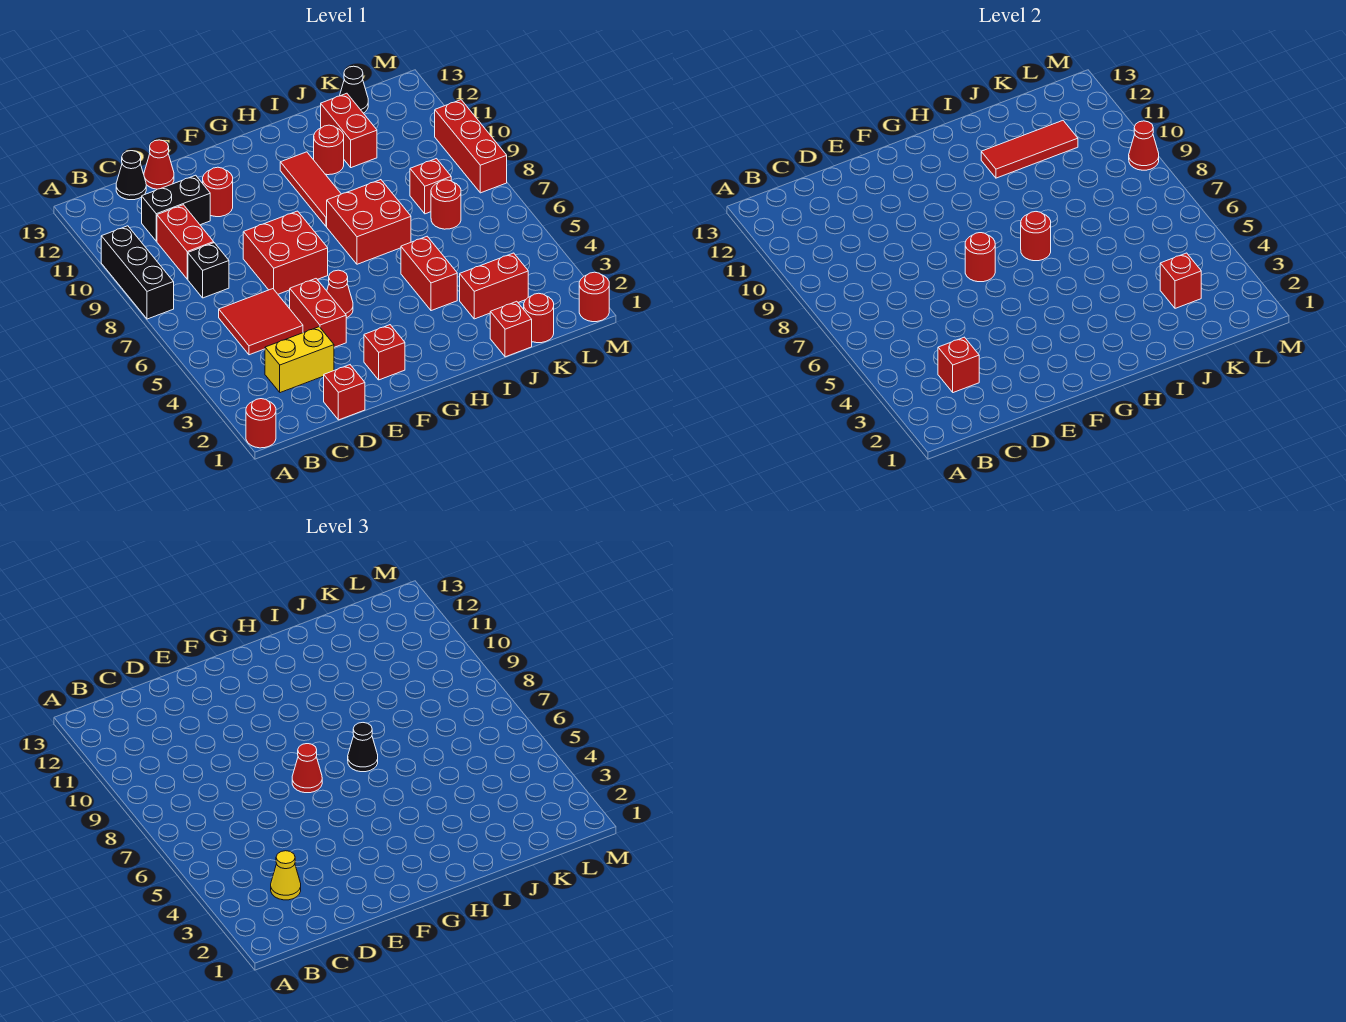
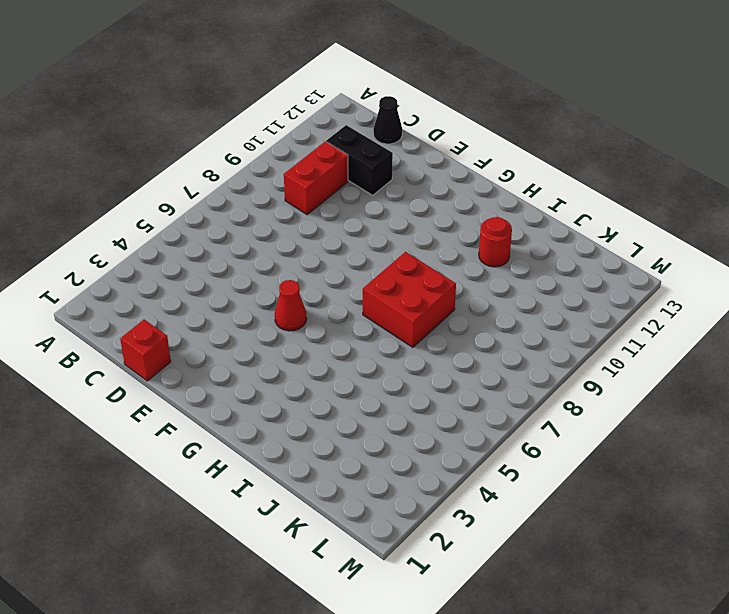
none -> red 1x1 round brick [246,399,276,448]
none -> black 1x3 brick [101,226,174,319]
none -> yellow 1x2 brick [265,327,334,393]
none -> red 2x2 tile [219,289,303,355]

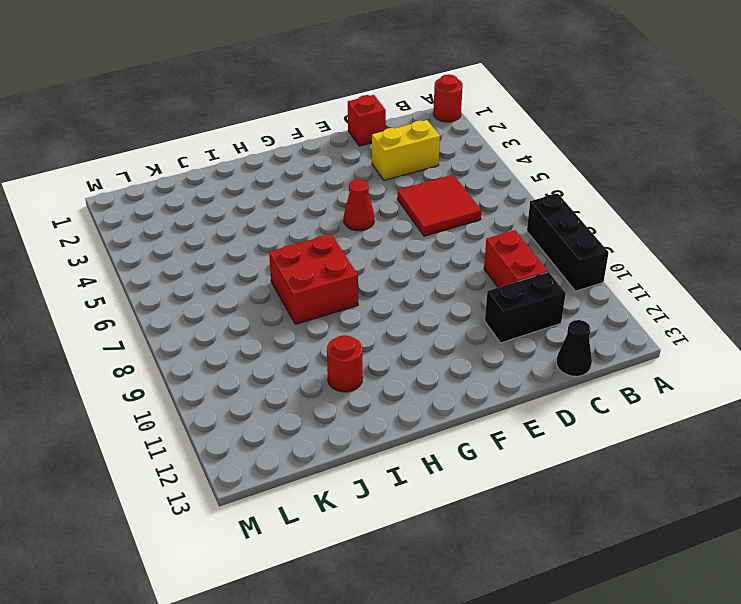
none -> black 1x1 brick [188,243,229,298]
none -> red 1x1 cone [144,140,174,189]
none -> red 1x2 brick [290,279,346,347]
none -> red 2x2 brick [243,211,328,294]

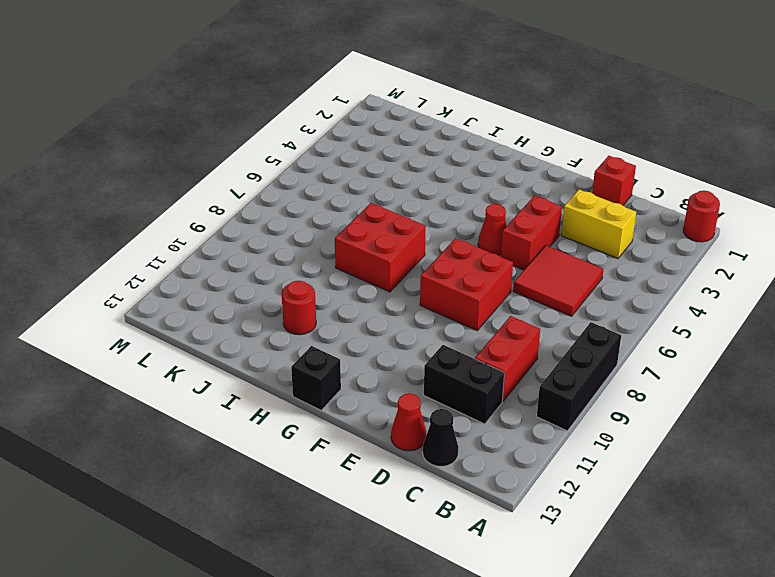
black 1x1 brick [291,346,341,410] -> black 1x1 brick moved to [188,243,229,298]
none -> red 1x1 round brick [203,167,233,217]
none -> red 1x1 brick [364,325,405,380]
none -> red 1x3 tile [280,152,341,227]
none -> red 1x2 brick [401,236,457,311]

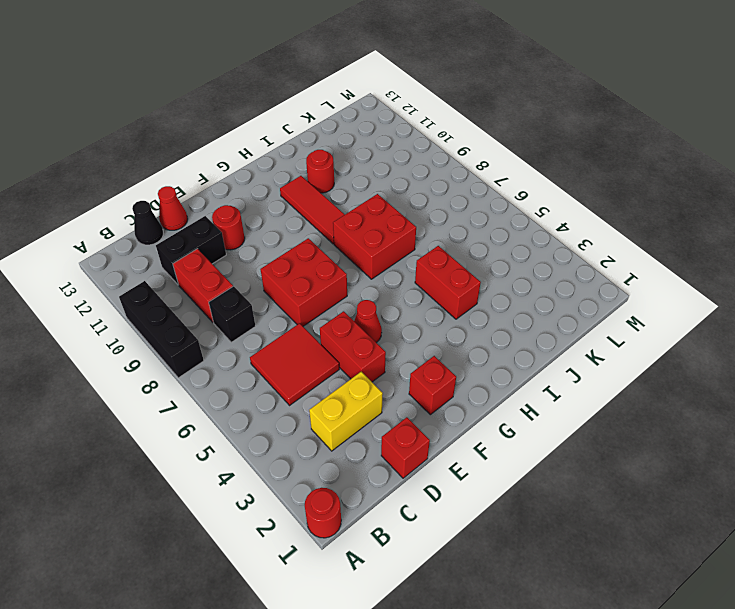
none -> red 1x1 brick [490,301,532,357]
none -> red 1x2 brick [460,253,528,319]
none -> red 1x2 brick [321,93,377,168]
none -> red 1x1 round brick [524,293,554,343]

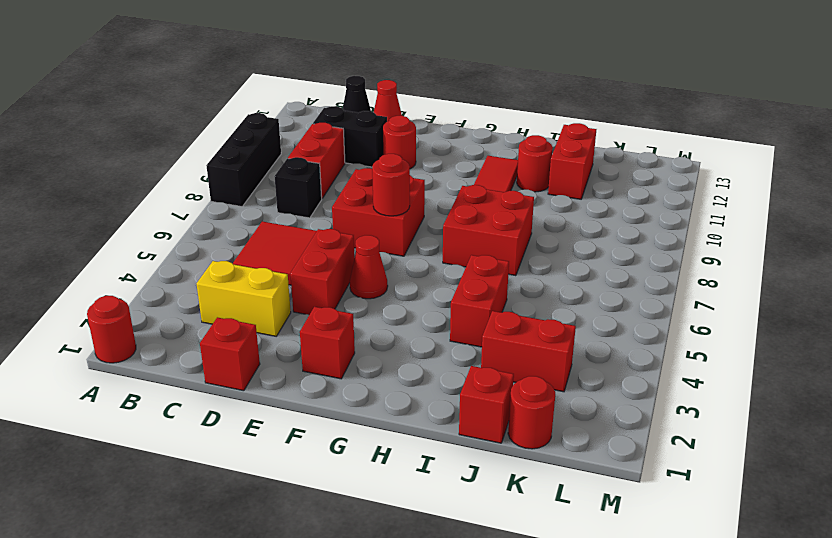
none -> red 1x1 round brick [431,180,461,229]
none -> red 1x1 brick [410,159,451,214]
none -> black 1x1 cone [340,66,368,113]
none -> red 1x1 round brick [579,272,609,322]

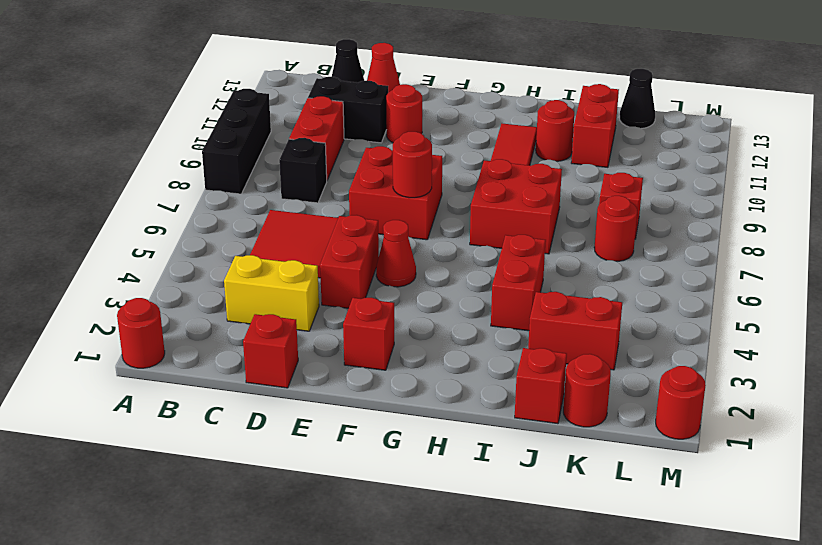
none -> red 1x3 brick [435,100,507,193]
none -> red 1x1 brick [938,337,979,393]
none -> red 1x1 round brick [1021,212,1051,261]
none -> red 1x3 tile [981,121,1078,178]

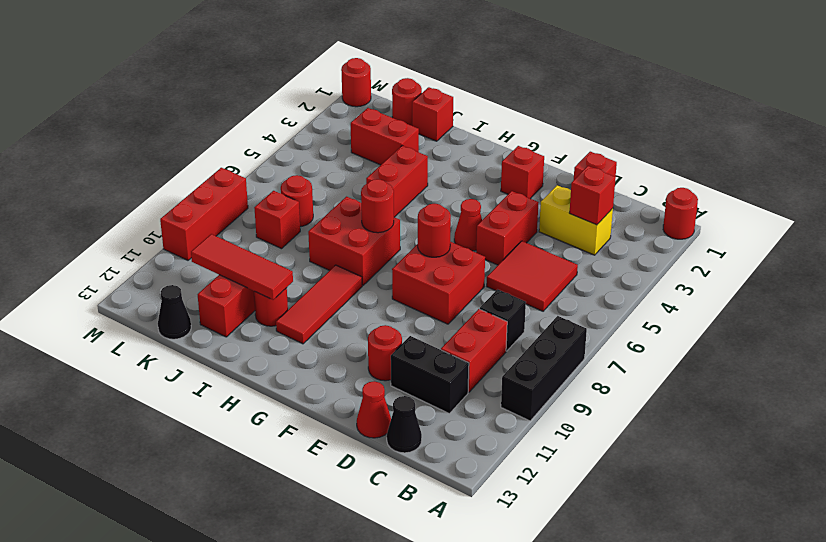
none -> red 1x1 brick [1160,253,1201,308]
none -> red 1x1 cone [1129,121,1159,170]
none -> yellow 1x1 cone [271,851,301,900]
none -> red 1x1 cone [292,744,322,793]

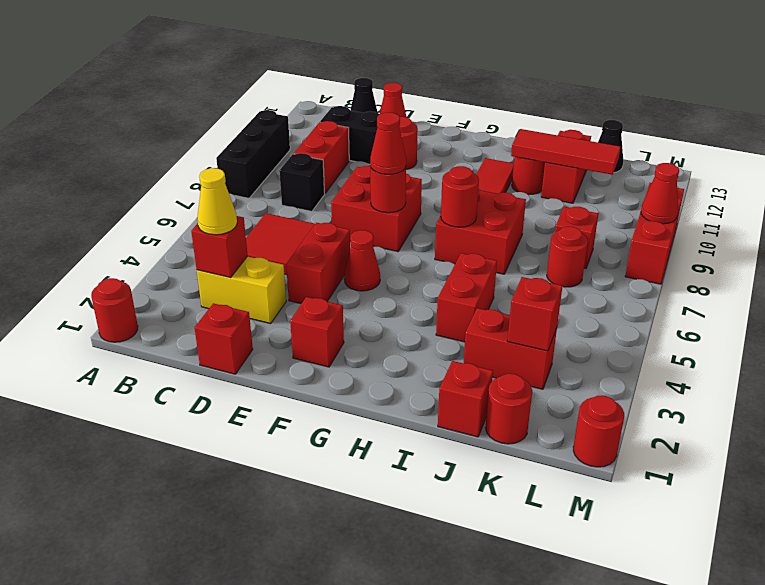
none -> black 1x1 cone [348,723,378,772]

